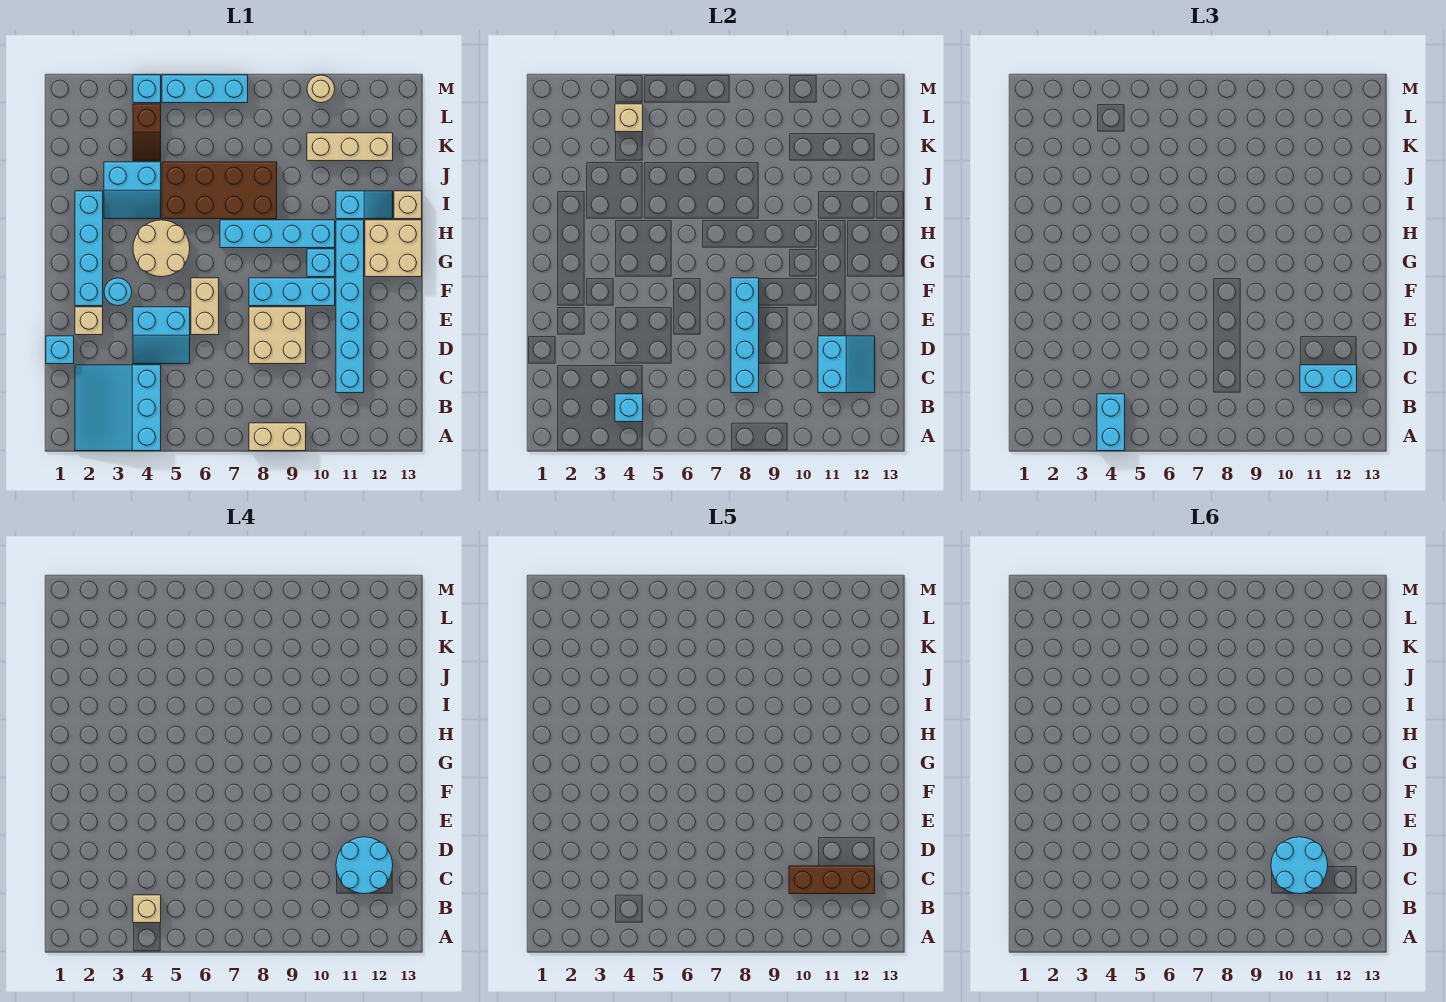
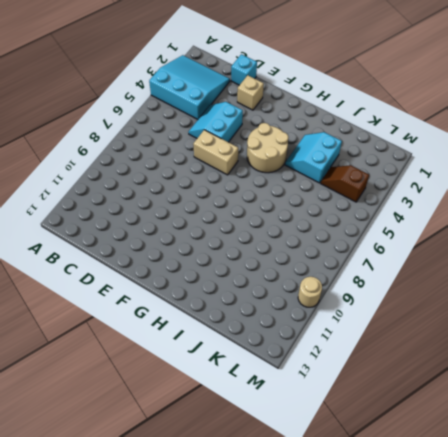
none -> tan 1x2 brick [249,423,306,451]
none -> cyan 1x6 brick [336,220,364,393]
none -> tan 2x2 brick [249,307,306,364]
none -> cyan 1x4 brick [75,191,103,306]

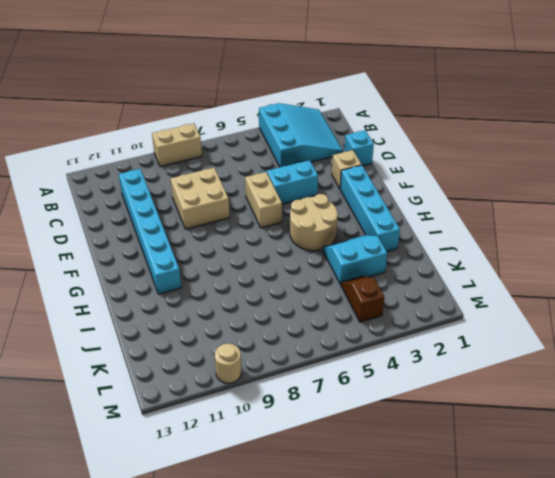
none -> cyan 1x1 round brick [104,278,132,306]
none -> cyan 1x3 brick [249,278,335,306]
none -> cyan 1x1 brick [307,249,335,277]
none -> tan 2x2 brick [365,220,422,277]

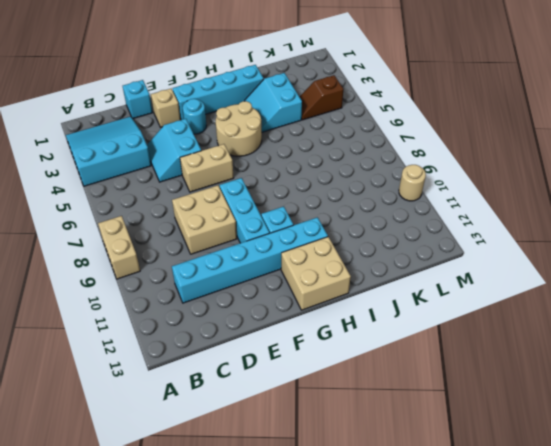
none -> cyan 1x4 brick [220,220,335,248]
none -> brown 2x4 brick [162,162,277,219]
none -> cyan 1x2 slope [336,191,393,219]
none -> tan 1x1 brick [394,191,422,219]

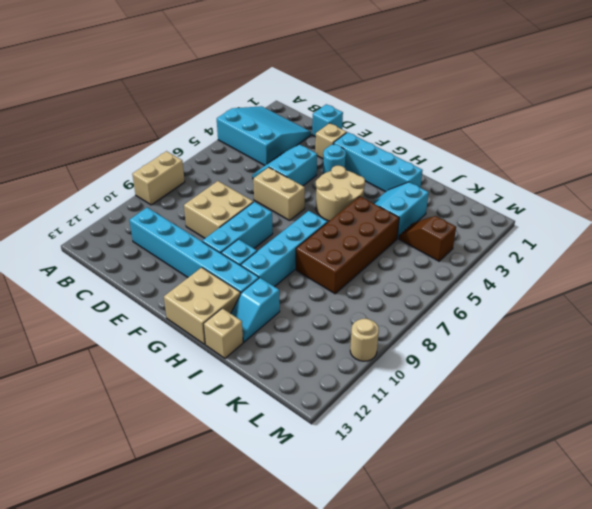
none -> tan 1x3 brick [307,133,393,161]
none -> cyan 1x1 brick [133,75,161,103]
none -> cyan 1x3 brick [162,75,248,103]
none -> cyan 1x1 brick [615,394,643,422]

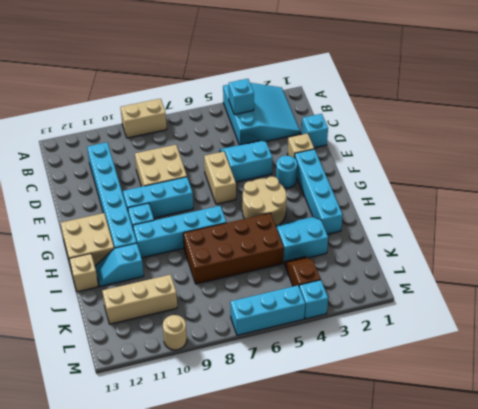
none -> cyan 1x4 brick [731,278,759,393]
none -> cyan 2x2 slope [818,336,875,393]
none -> tan 1x1 brick [615,104,643,132]
none -> cyan 1x2 brick [1097,394,1125,451]

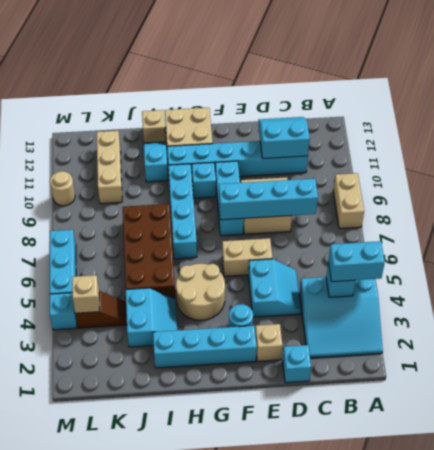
none -> cyan 1x2 brick [1300,365,1357,393]
none -> tan 1x1 brick [133,895,161,923]
none -> cyan 2x2 round brick [336,837,393,894]
none -> brown 1x3 brick [789,866,875,894]

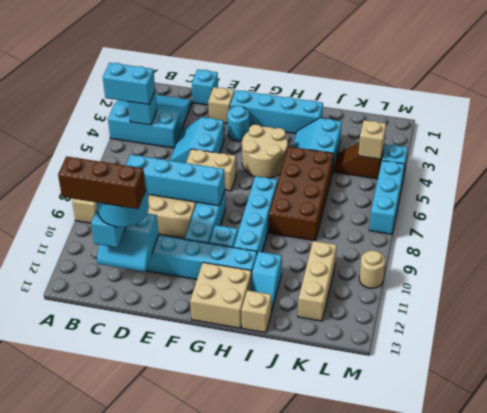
brown 1x3 brick [58,156,146,209] -> brown 1x3 brick turned to [789,866,875,894]
none -> tan 1x1 brick [133,895,161,923]
none -> cyan 2x2 round brick [1271,837,1328,894]

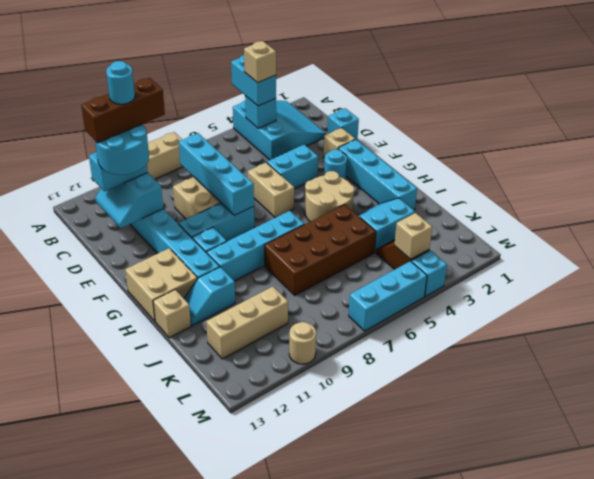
cyan 1x1 round brick [106,61,135,104] -> cyan 2x2 round brick [1271,837,1328,894]

